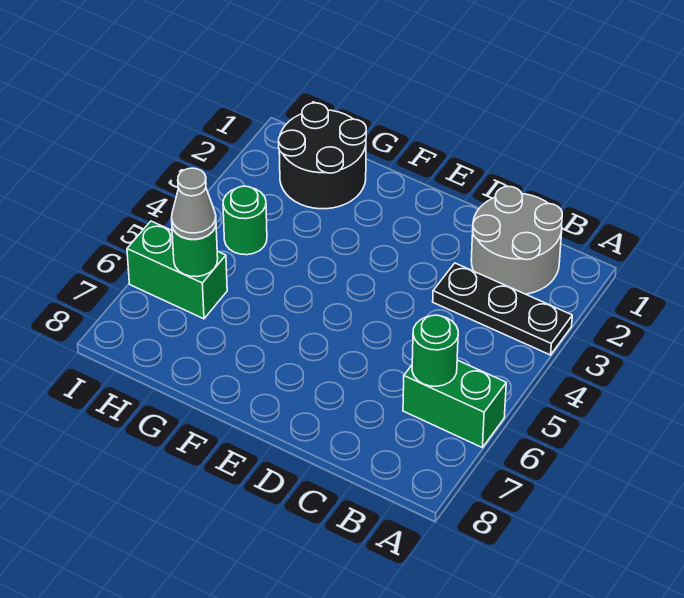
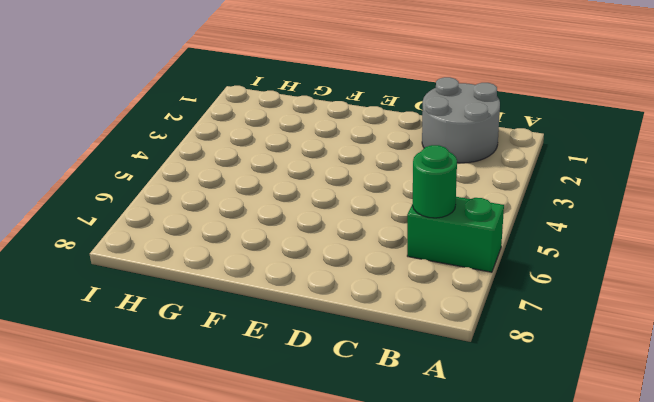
none -> black 1x3 plate [433,263,572,355]
none -> black 2x2 round brick [279,103,366,209]

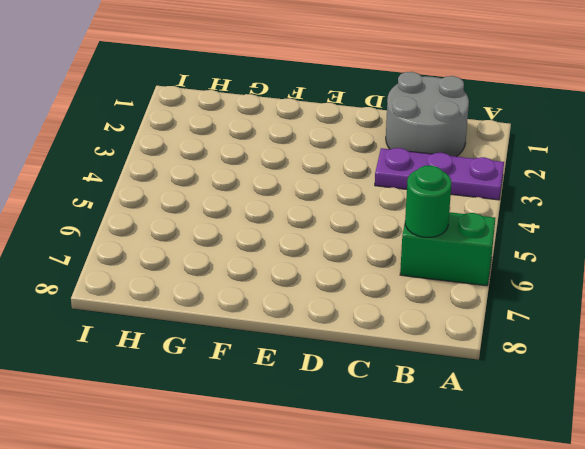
purple 1x3 plate [375,148,504,200] -> black 1x3 plate [433,263,572,355]
none -> black 2x2 round brick [279,103,366,209]
none -> green 1x1 round brick [223,186,267,255]

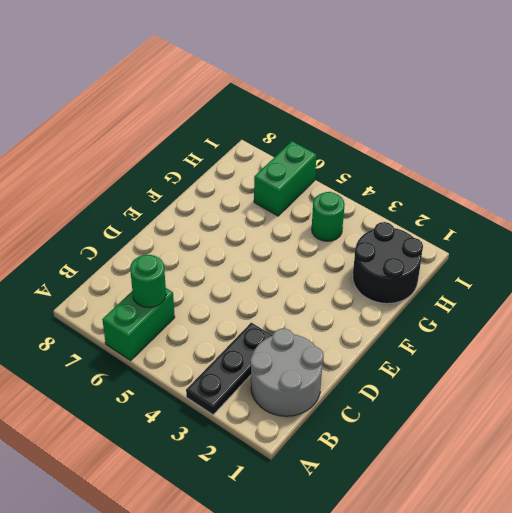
none -> green 1x1 round brick [172,226,218,277]
none -> grey 1x1 cone [172,168,216,239]

